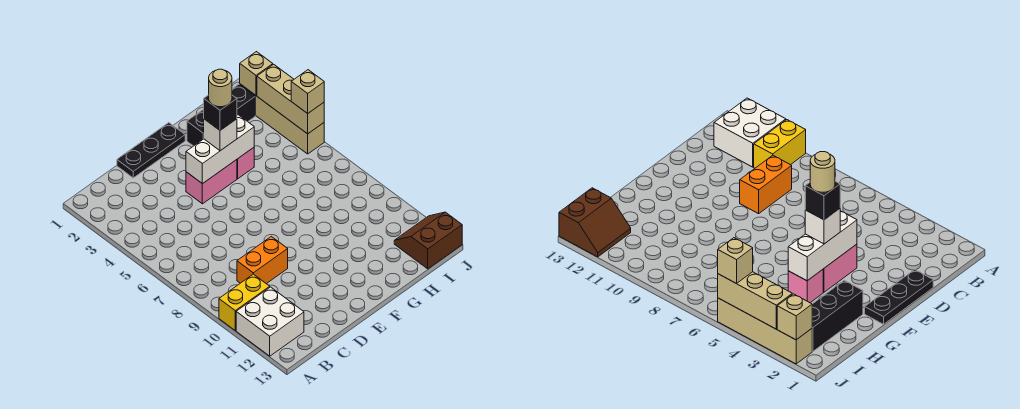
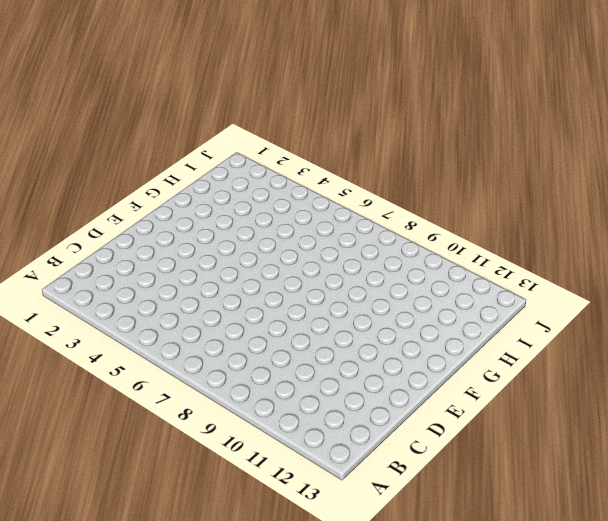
none -> yellow 1x2 brick [219,274,270,330]
none -> white 2x2 brick [236,287,304,356]
none -> orange 1x2 brick [237,236,288,284]

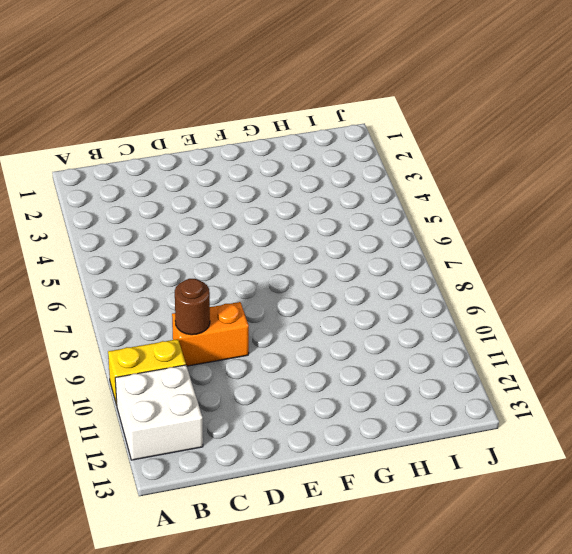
brown 1x1 round brick [175,279,210,335] -> none
none -> black 1x3 plate [117,123,185,178]
none -> pink 1x2 brick [186,160,237,204]
none -> black 1x3 brick [187,84,255,146]

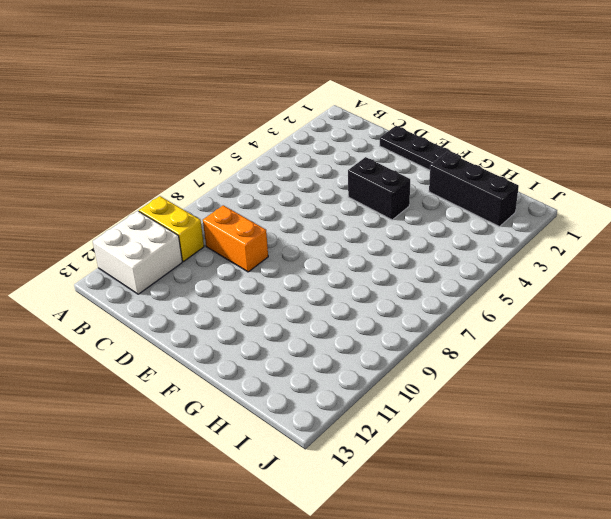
black 1x2 brick [348,157,410,220] -> pink 1x2 brick [186,160,237,204]
none -> pink 1x1 brick [237,148,254,179]
none -> brown 2x2 slope [394,212,462,269]
none -> tan 1x4 brick [240,84,324,154]

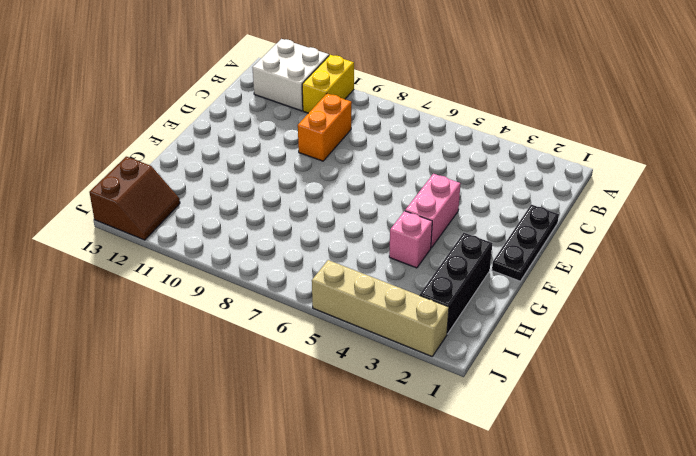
none -> white 1x3 brick [186,115,254,184]
none -> tan 1x1 brick [240,52,273,95]
none -> tan 1x3 brick [257,64,324,134]

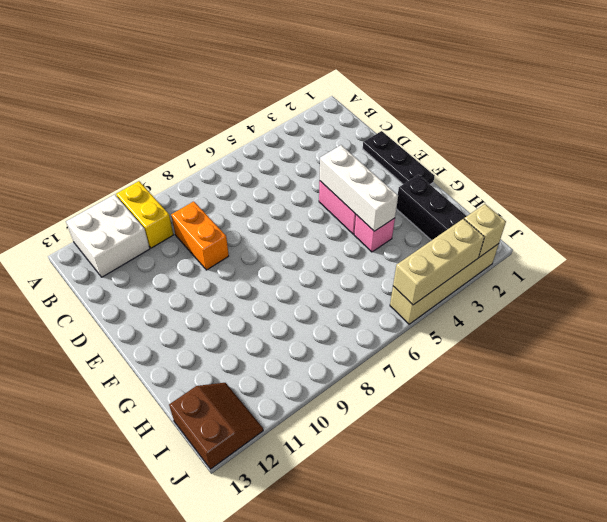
none -> white 1x1 brick [204,119,237,151]
none -> tan 1x1 brick [291,70,324,114]
none -> black 1x1 brick [204,95,237,130]

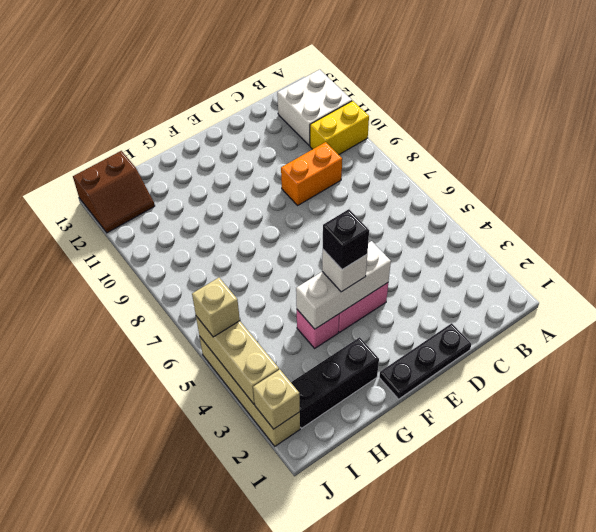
none -> tan 1x1 round brick [209,69,232,107]

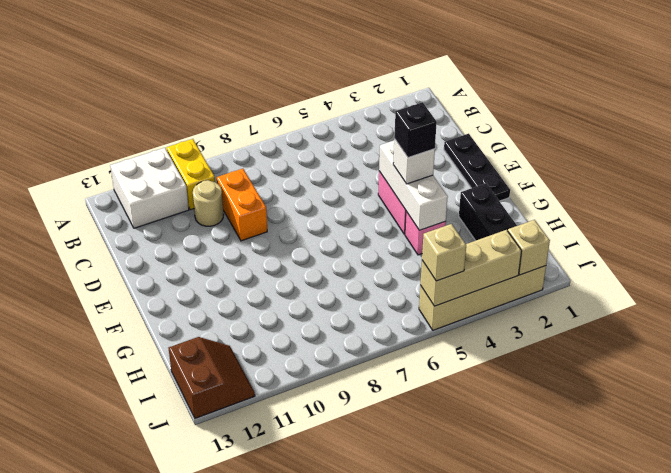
tan 1x1 round brick [193,180,224,226] -> tan 1x1 round brick moved to [209,69,232,107]

